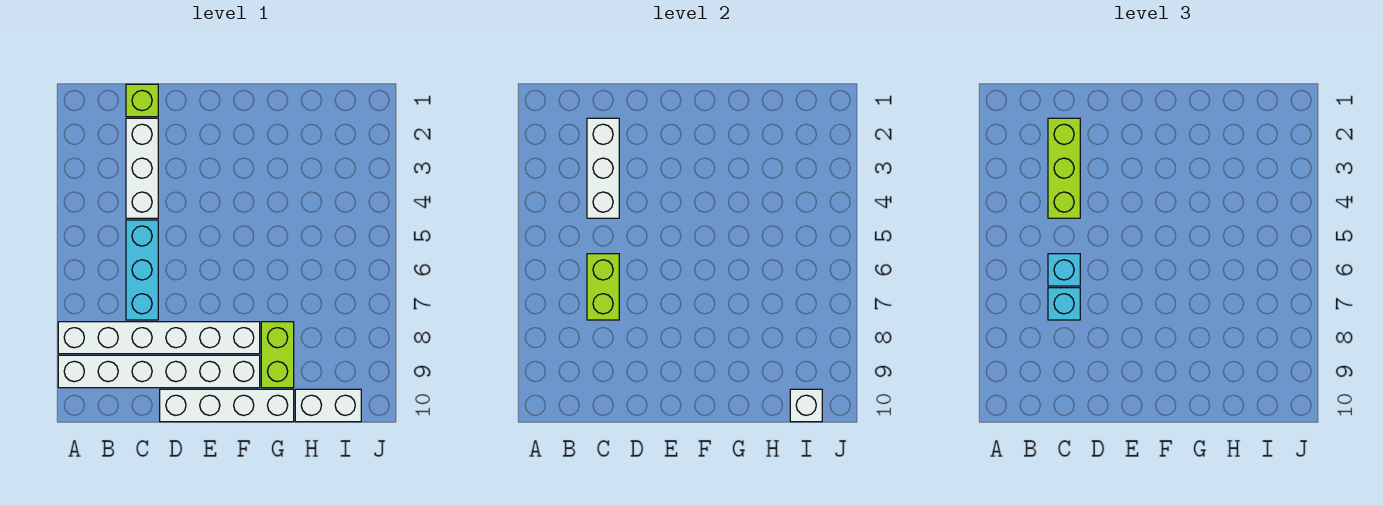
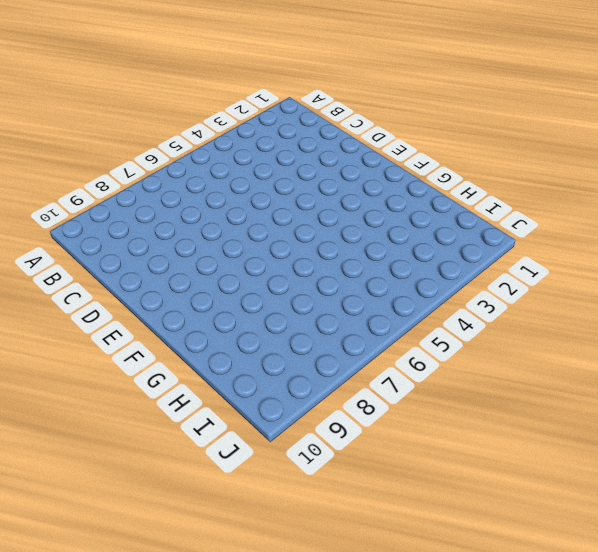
none -> white 1x6 brick [58,322,260,354]
none -> white 1x6 brick [58,355,260,388]
none -> lime 1x1 brick [126,84,158,117]

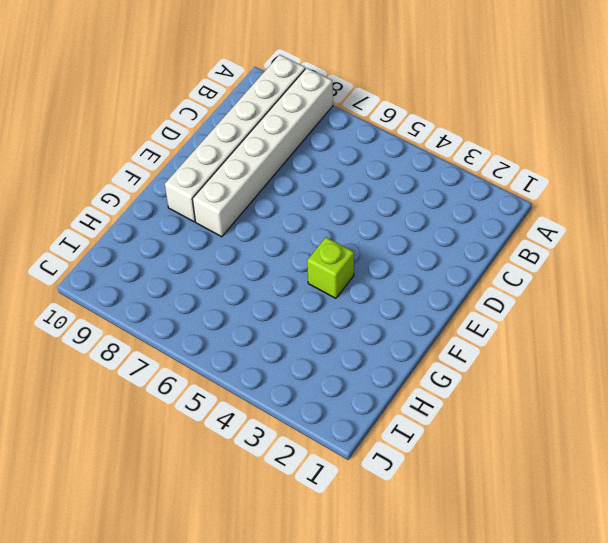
lime 1x1 brick [307,237,354,298] -> lime 1x1 brick moved to [126,84,158,117]
none -> white 1x3 brick [126,118,158,218]
none -> cyan 1x3 brick [126,220,158,320]
none -> white 1x4 brick [160,389,294,422]

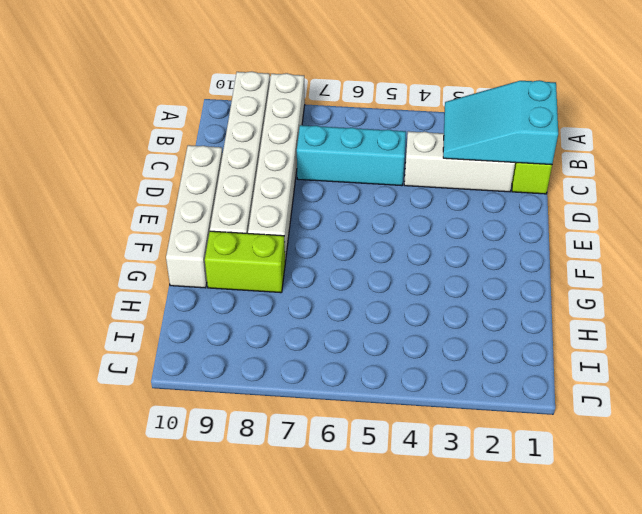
cyan 2x3 slope [443,80,558,165] -> white 1x3 brick [587,118,619,218]
none -> white 1x2 brick [295,389,361,422]
none -> lime 1x2 brick [587,254,619,320]
none -> white 1x1 brick [790,389,822,422]

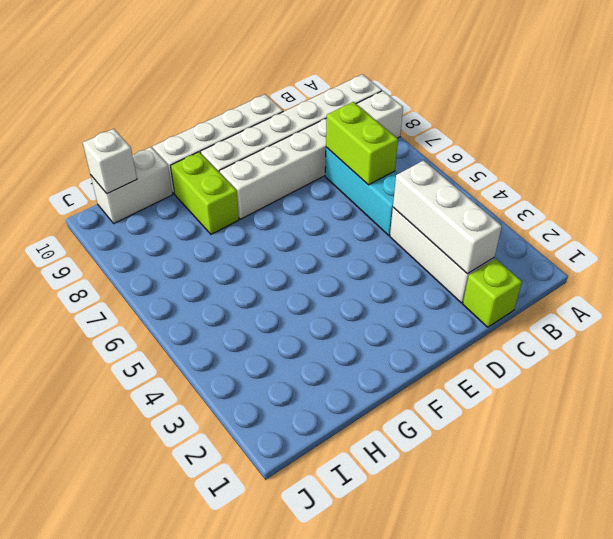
none -> lime 1x3 brick [1048,118,1080,218]
none -> cyan 1x1 brick [1048,254,1080,286]
none -> cyan 1x1 brick [1048,288,1080,320]

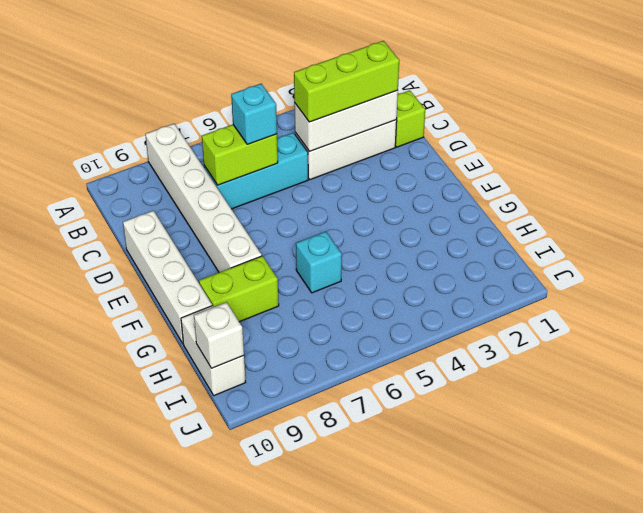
cyan 1x1 brick [296,232,342,293] -> cyan 1x1 brick moved to [1048,288,1080,320]
none -> white 1x6 brick [58,355,260,388]

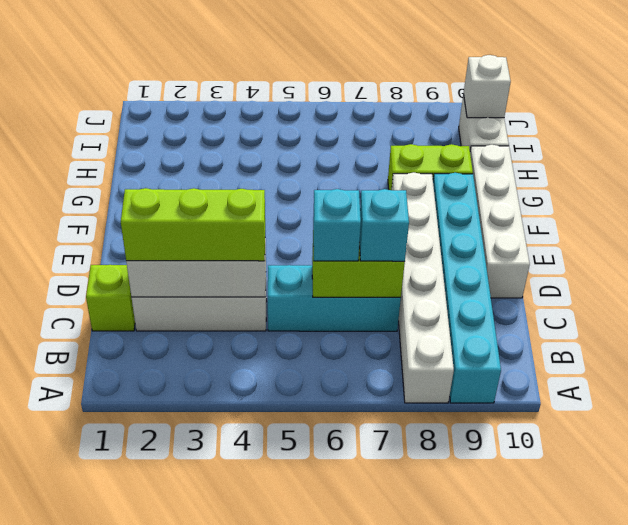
cyan 1x6 brick [433,173,501,403] -> white 1x6 brick [58,355,260,388]

